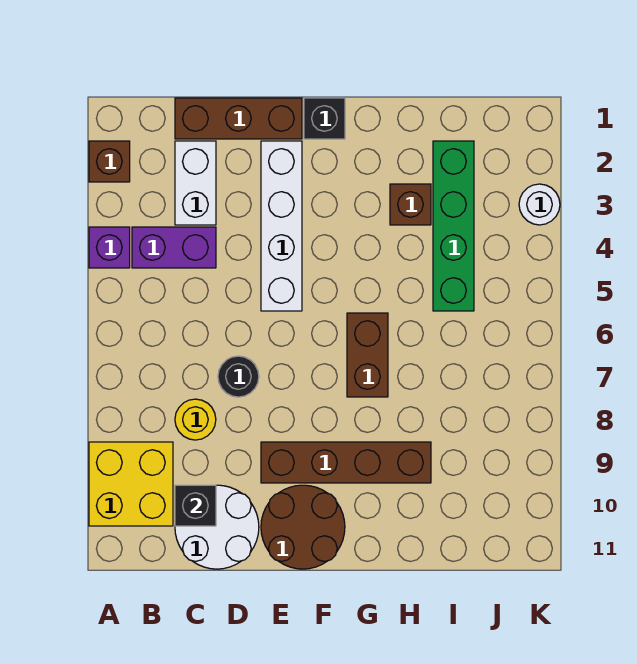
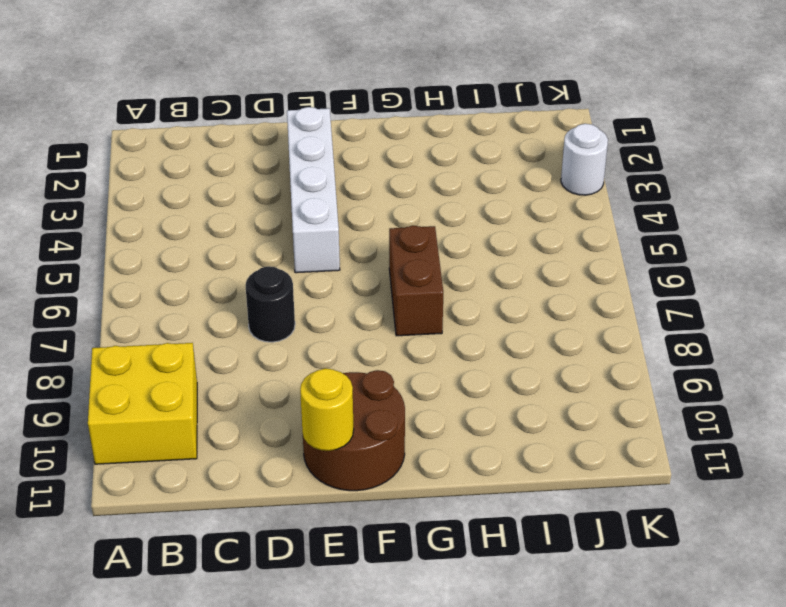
yellow 1x1 round brick [300,368,354,451] -> yellow 1x1 round brick moved to [175,399,216,440]
none -> brown 1x1 brick [89,141,130,182]
none -> purple 1x1 brick [89,227,130,268]
none -> purple 1x2 brick [132,227,216,268]

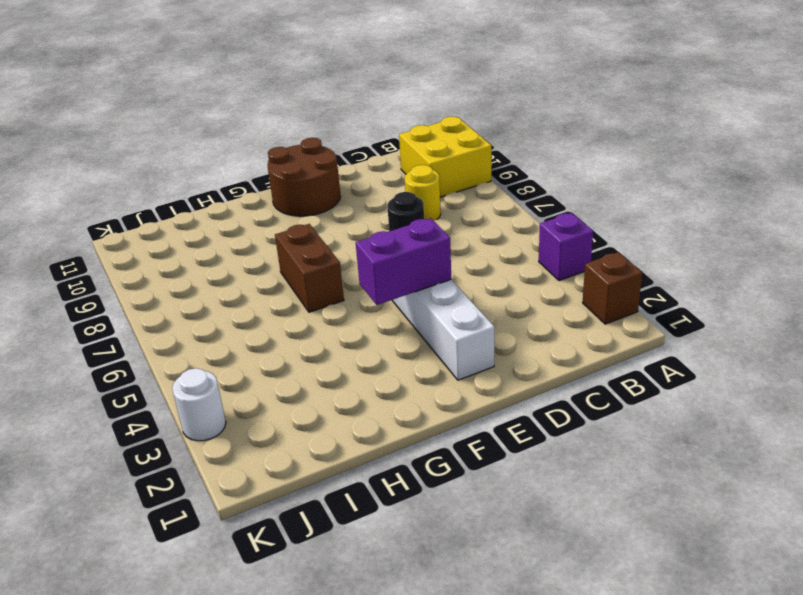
purple 1x2 brick [356,218,451,305] -> purple 1x2 brick moved to [132,227,216,268]
none -> brown 1x3 brick [175,98,302,139]
none -> white 1x2 brick [175,141,216,225]
none -> white 2x2 round brick [175,485,259,569]

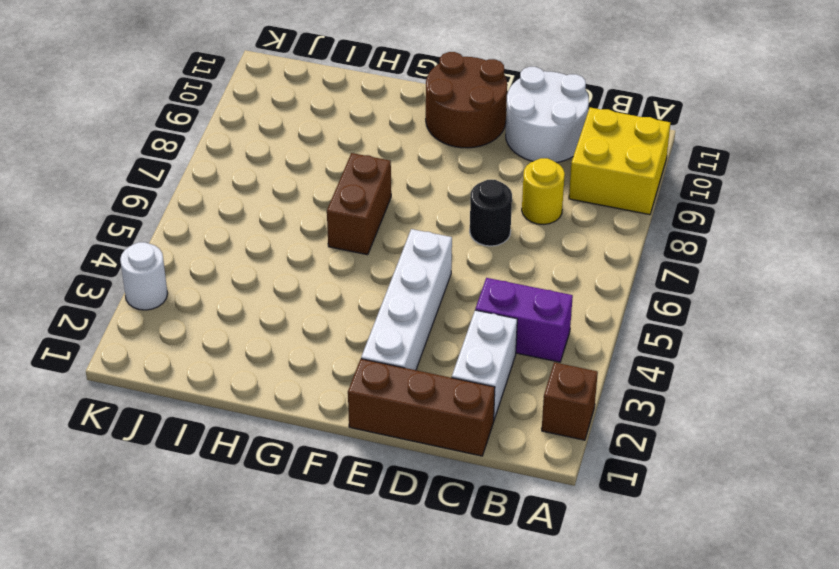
none -> purple 1x1 brick [89,227,130,268]
none -> brown 1x4 brick [261,442,431,483]
none -> black 1x1 brick [304,98,345,139]

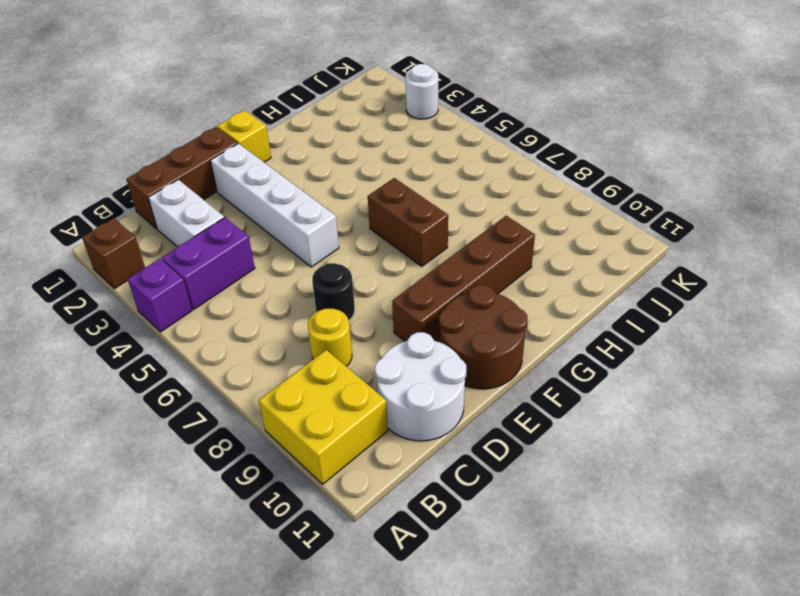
yellow 1x1 brick [217,110,271,162] -> black 1x1 brick [304,98,345,139]
none -> brown 1x1 brick [390,184,431,225]
none -> green 1x4 brick [433,141,474,311]
none -> black 1x1 brick [175,485,216,526]

